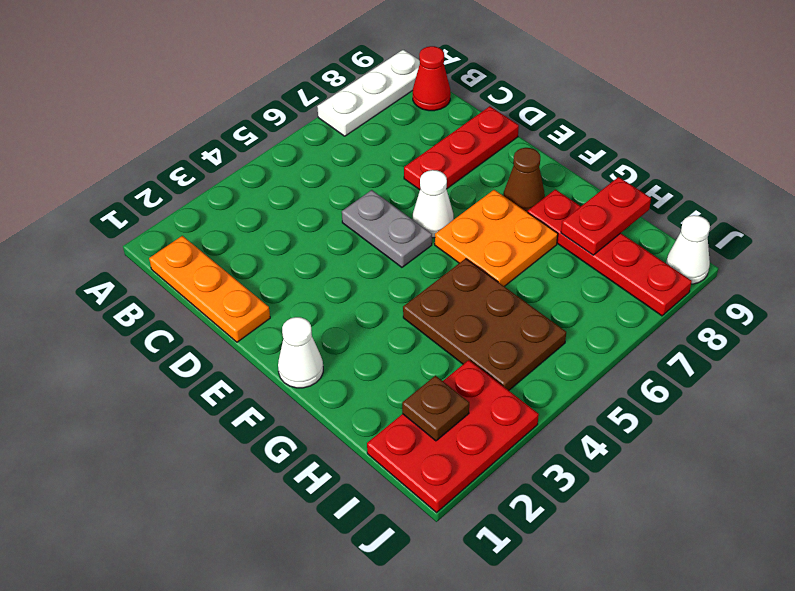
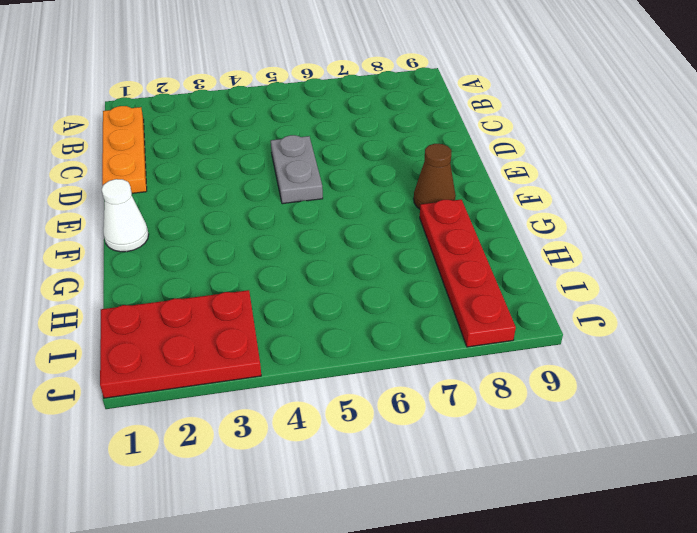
none -> white 1x3 plate [317,50,420,136]
none -> red 1x1 cone [413,46,451,111]
none -> red 1x3 plate [404,106,519,190]

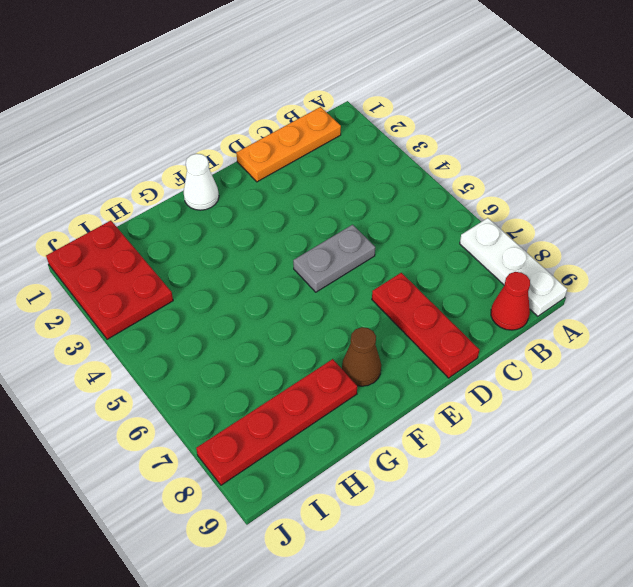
none -> white 1x1 cone [413,170,454,238]
none -> orange 2x2 plate [435,190,558,286]
none -> brown 2x3 plate [403,258,566,390]

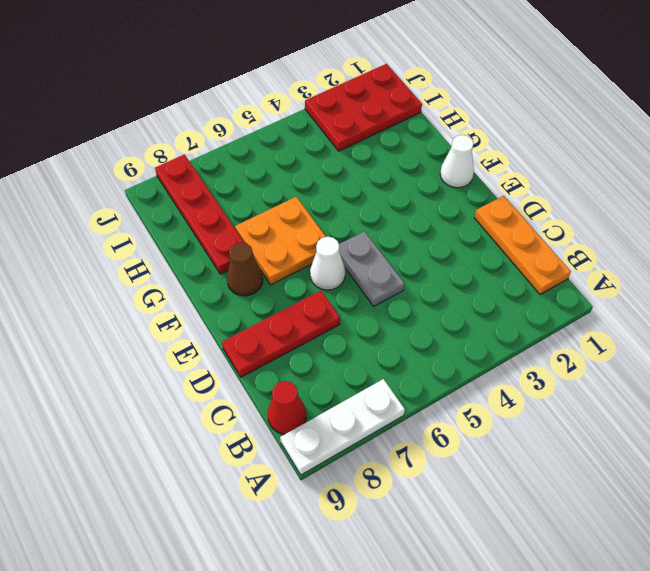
none -> brown 2x3 plate [403,258,566,390]
none -> white 1x1 cone [666,215,710,284]
none -> red 1x2 plate [561,177,651,255]

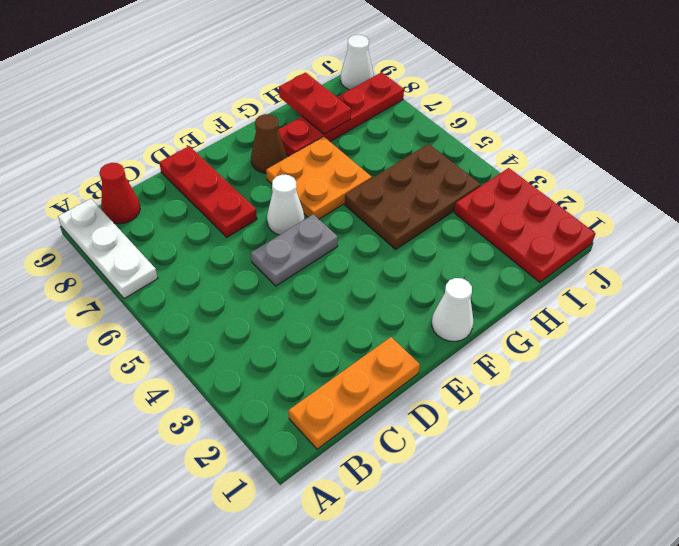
none -> brown 1x1 plate [402,375,469,441]

